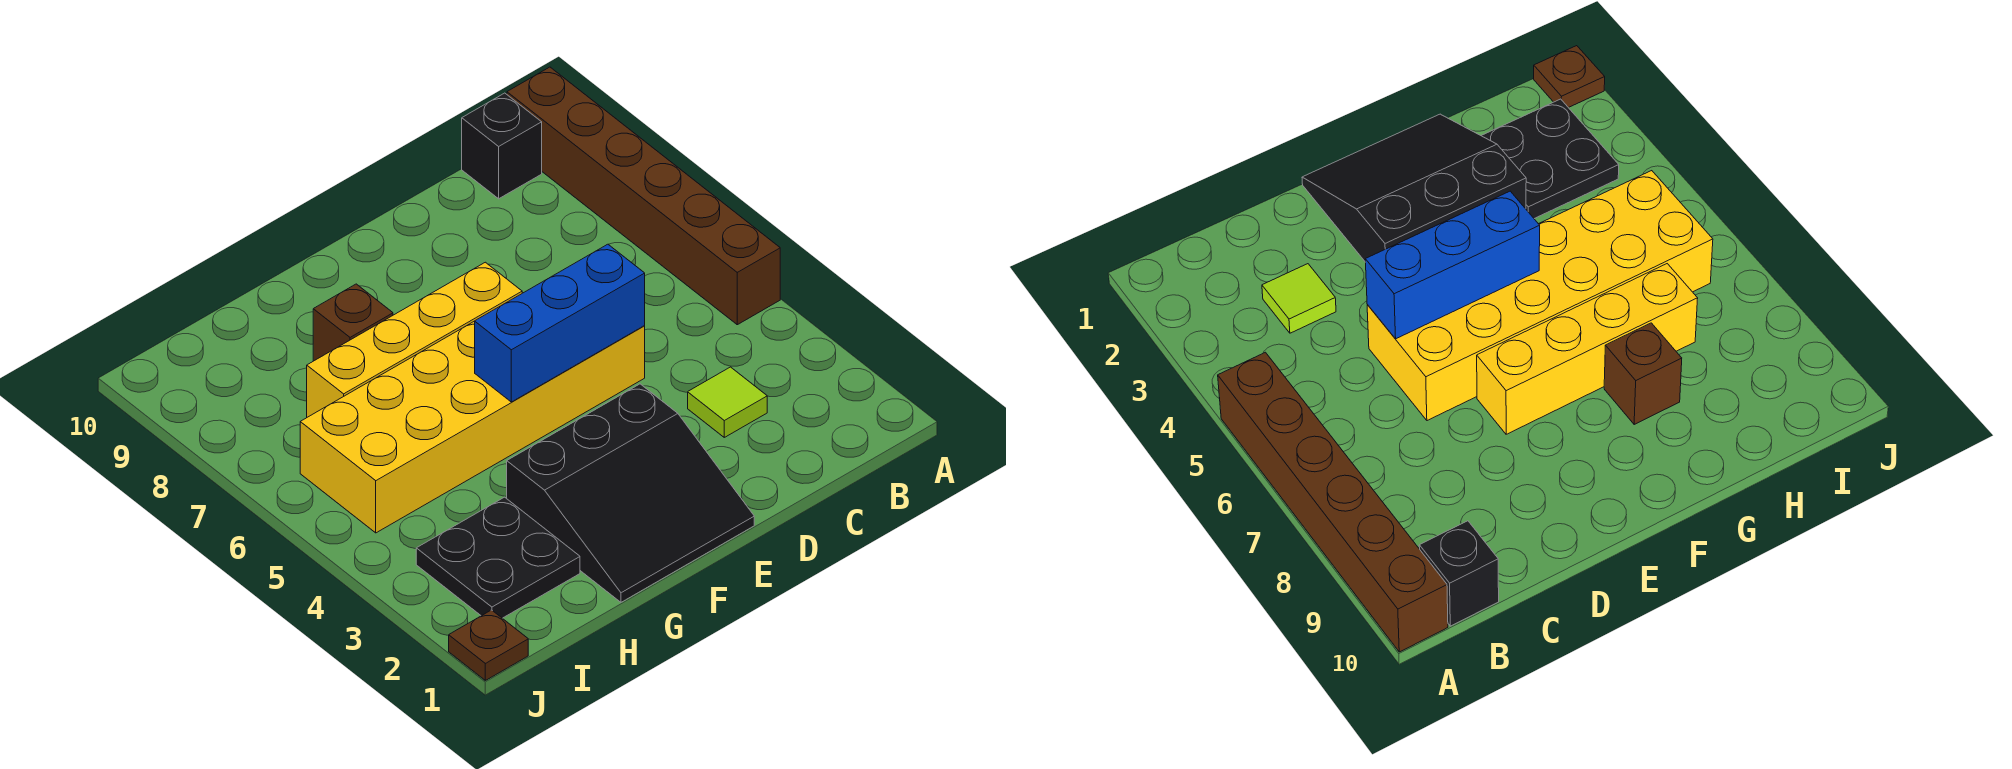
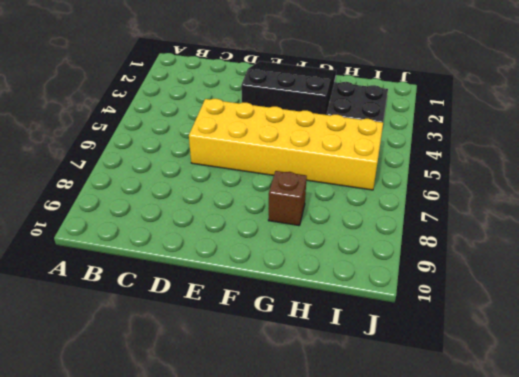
none -> brown 1x6 brick [507,67,780,325]
none -> black 1x1 brick [462,93,542,199]

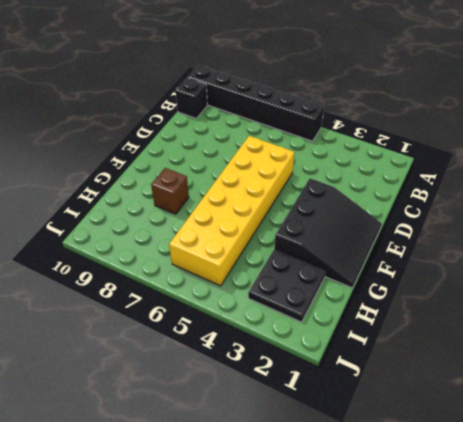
black 1x6 brick [188,65,324,141] -> brown 1x6 brick [507,67,780,325]
none -> lime 1x1 tile [688,367,767,437]
none -> yellow 1x4 brick [307,262,522,417]

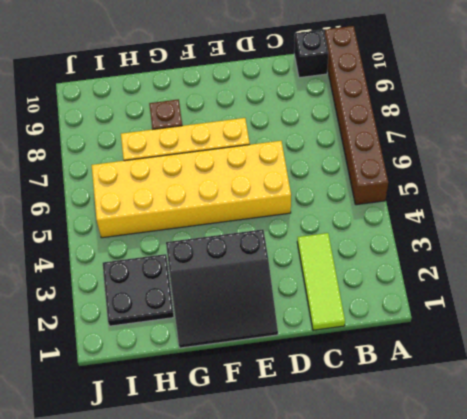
lime 1x3 tile [297,233,345,330] -> lime 1x1 tile [688,367,767,437]
none -> brown 1x1 plate [449,610,528,680]
none -> blue 1x3 brick [475,244,645,402]

